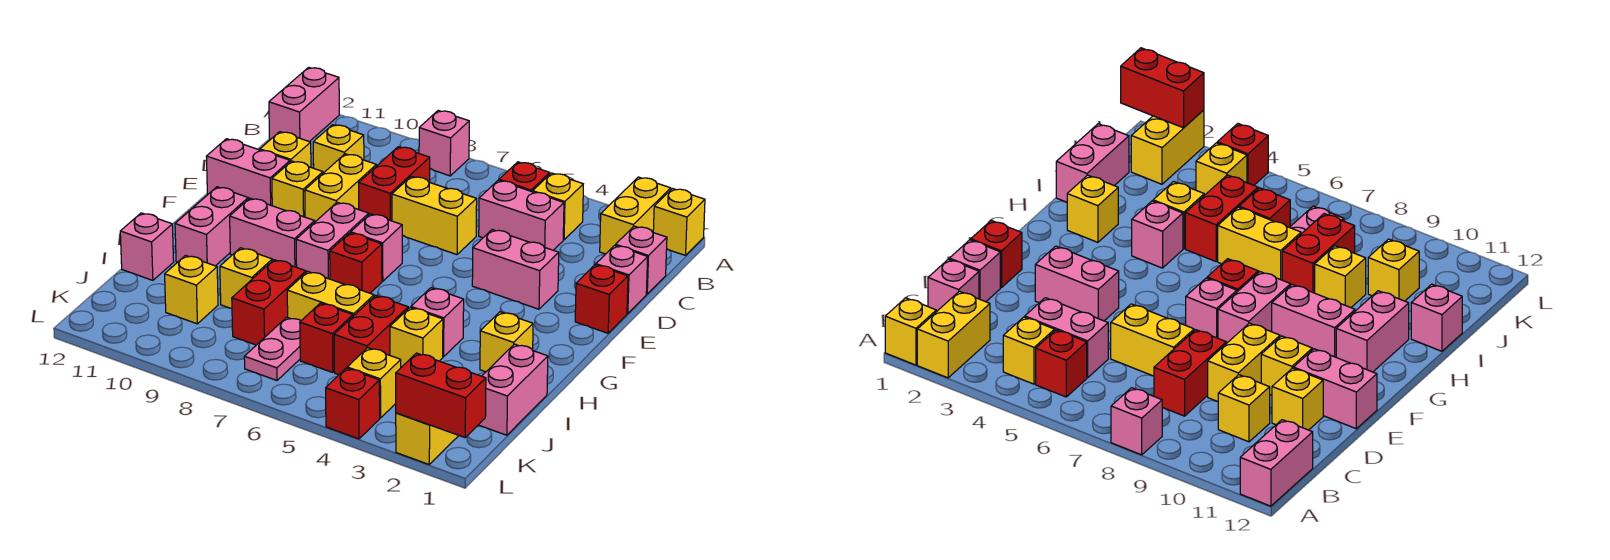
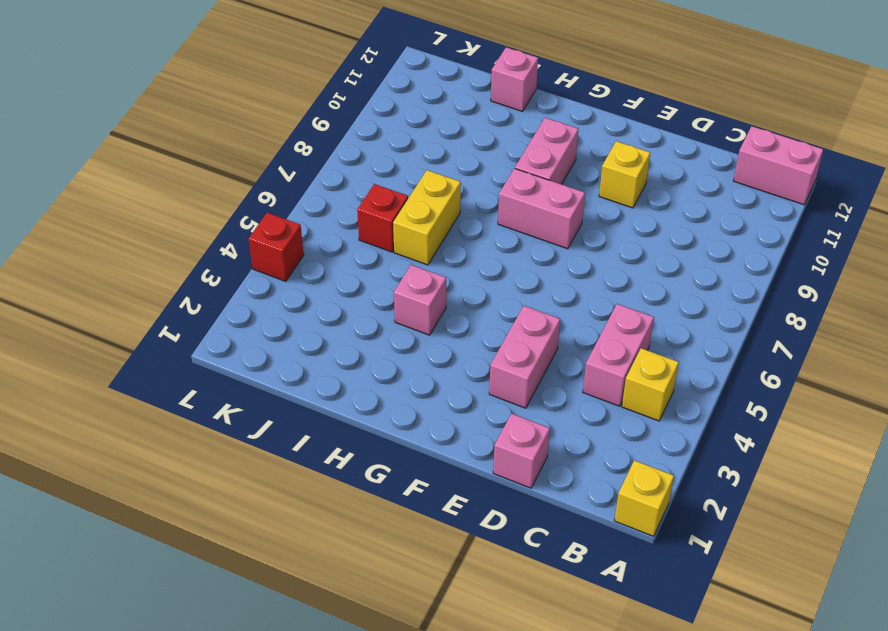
none -> yellow 1x2 brick [600,177,671,254]
none -> pink 1x1 brick [419,111,469,176]
none -> red 1x1 brick [499,162,550,192]
none -> pink 1x1 brick [616,226,667,294]

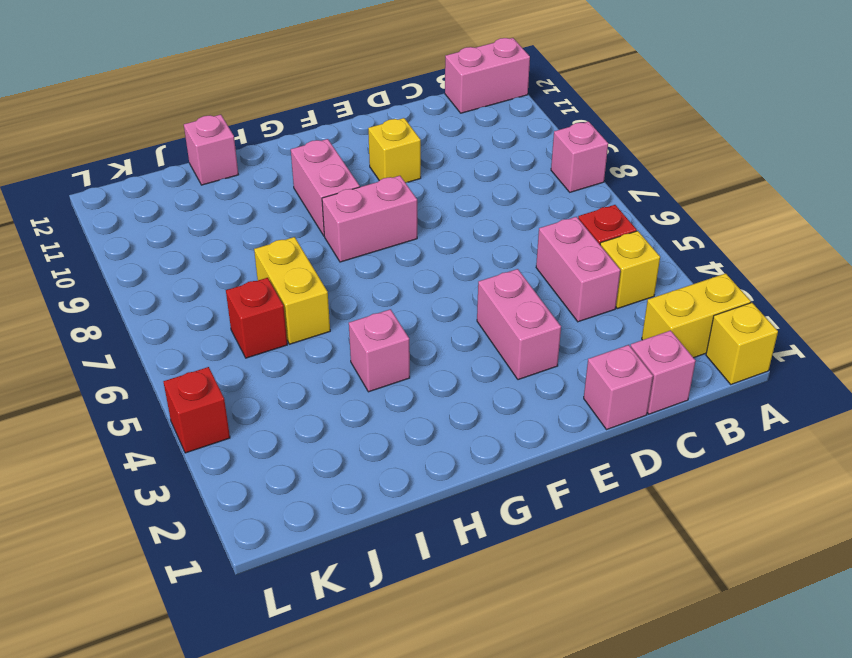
none -> red 1x2 brick [359,147,430,221]
none -> yellow 1x1 brick [313,125,364,173]
none -> yellow 1x2 brick [392,176,477,255]
none -> yellow 1x2 brick [305,154,376,222]

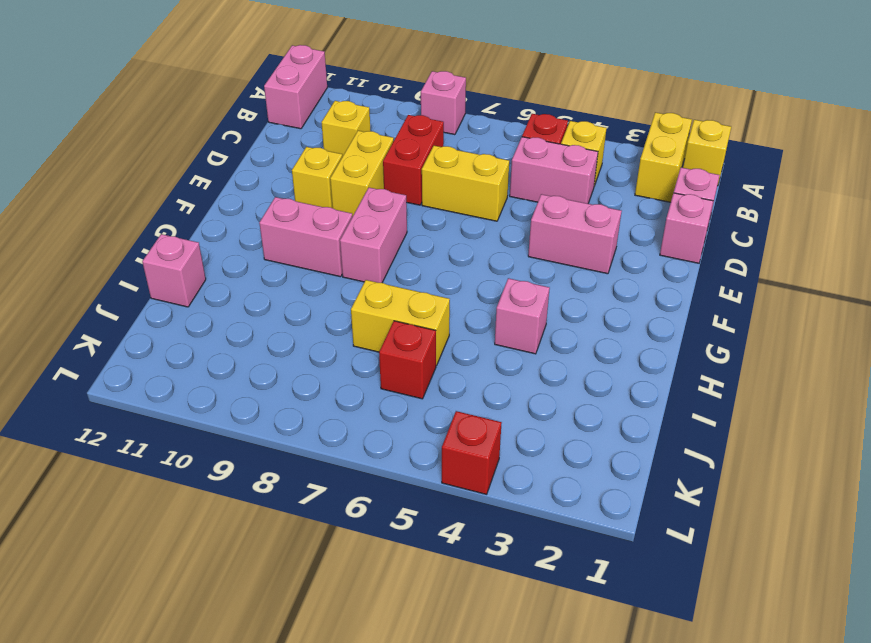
none -> yellow 1x1 brick [260,132,311,167]
none -> red 1x1 brick [575,265,628,333]
none -> pink 1x2 brick [206,139,290,206]
none -> pink 1x1 brick [351,214,402,281]

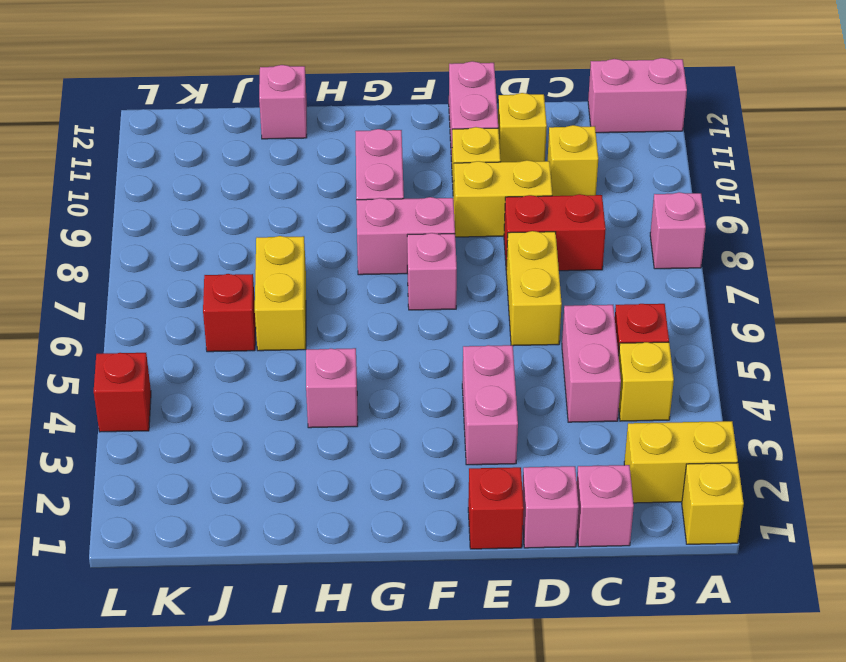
none -> red 1x1 brick [330,233,382,293]
none -> pink 1x2 brick [175,187,248,266]
none -> yellow 1x1 brick [480,312,533,372]
none -> pink 1x2 brick [479,344,548,435]

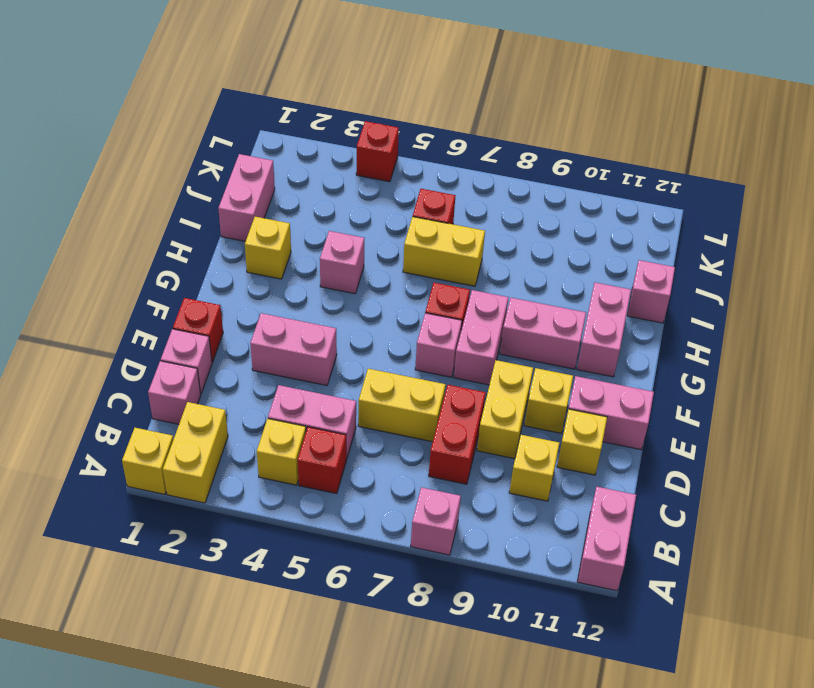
none -> yellow 1x1 brick [390,308,443,367]
none -> red 1x2 brick [334,295,408,375]
none -> red 1x2 brick [232,260,306,345]
none -> yellow 1x1 brick [220,248,272,308]

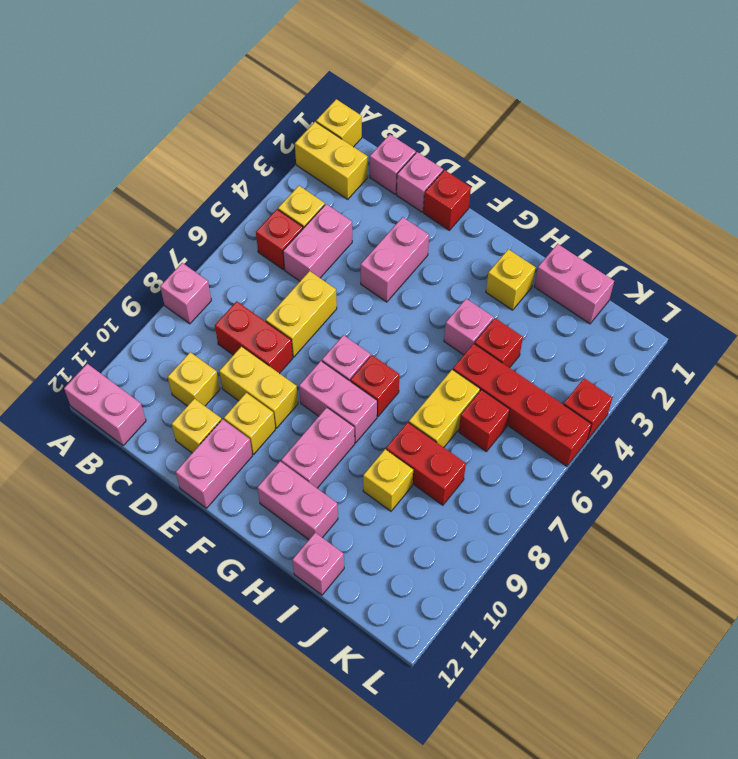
red 1x1 brick [475,318,523,368] -> yellow 1x1 brick [390,308,443,367]
red 1x4 brick [453,344,592,466] -> red 1x2 brick [334,295,408,375]
none -> pink 1x2 plate [244,317,301,380]
none -> yellow 1x1 brick [165,255,218,324]
none -> yellow 1x2 brick [396,413,459,464]
none -> yellow 1x1 brick [347,348,401,418]

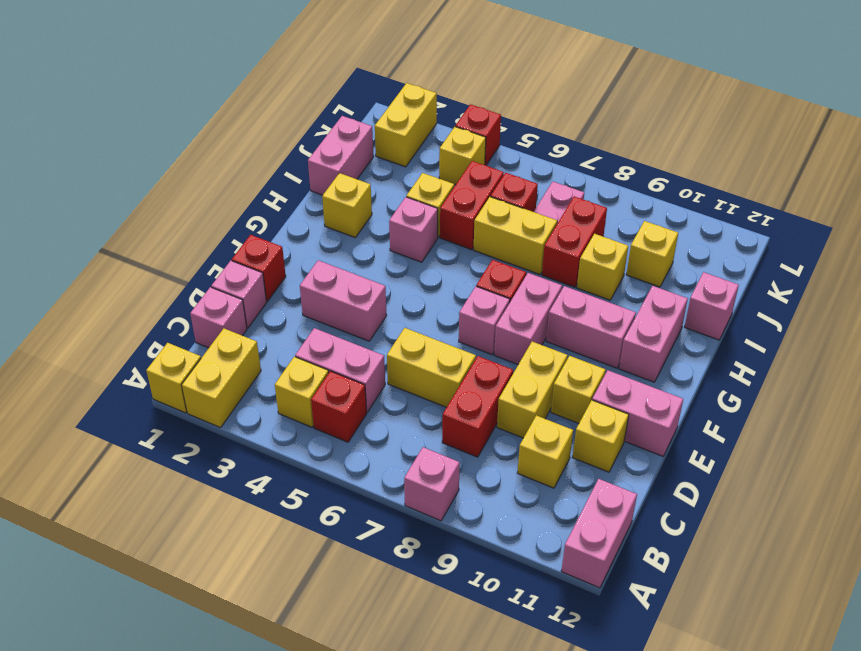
none -> red 1x2 brick [396,353,486,438]

